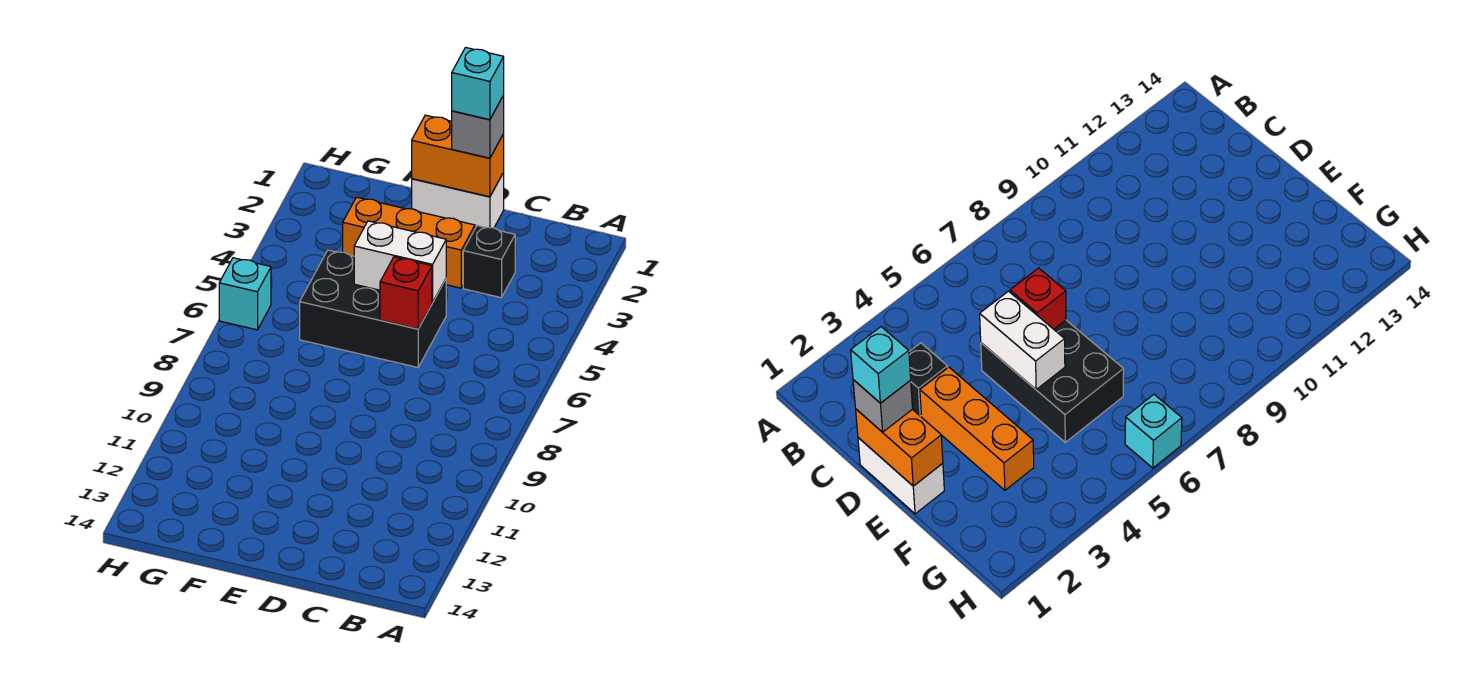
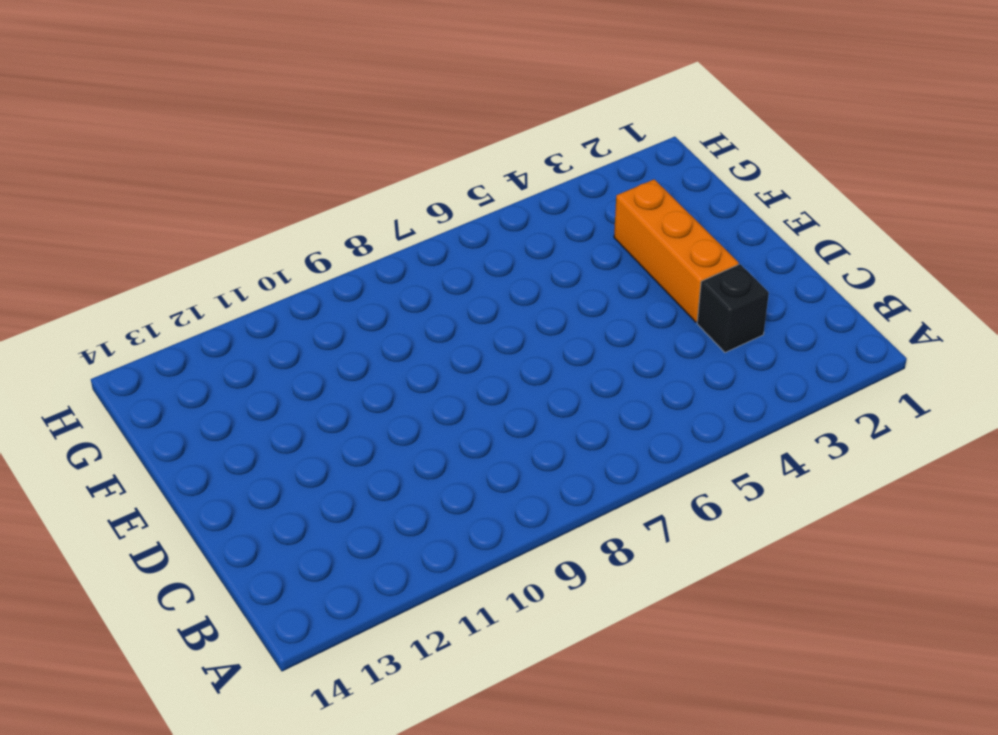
none -> white 1x2 brick [412,173,504,228]
none -> black 2x3 brick [300,250,446,367]

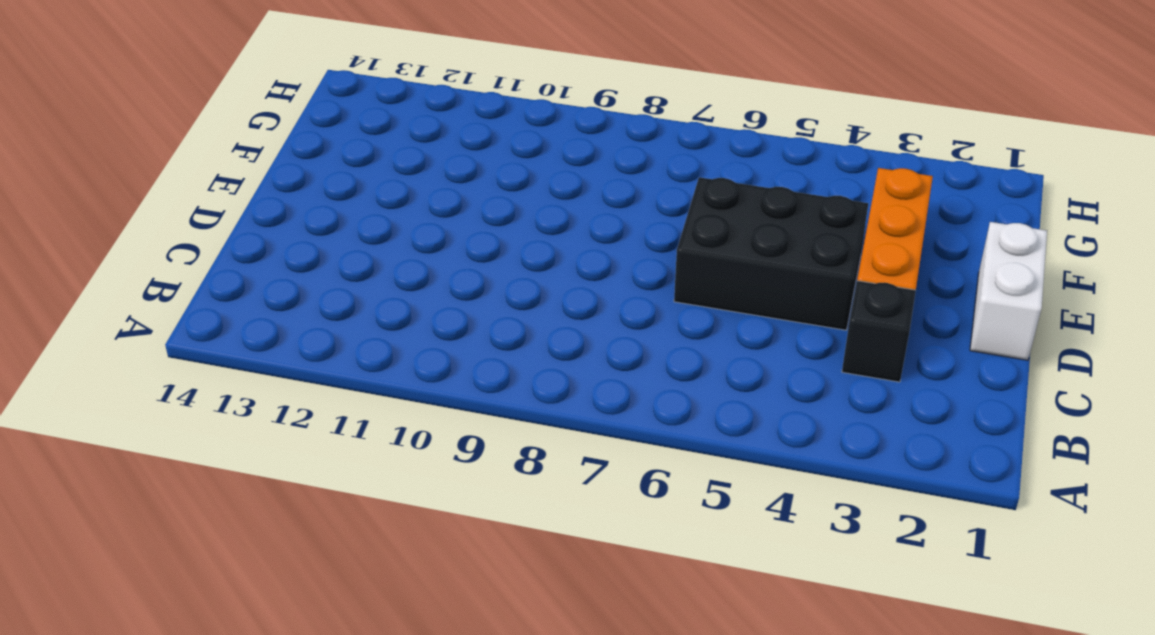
black 2x3 brick [674,177,869,330] -> black 2x3 brick turned to [300,250,446,367]
none -> cyan 1x1 brick [219,258,271,330]
none -> orange 1x2 brick [412,115,504,197]

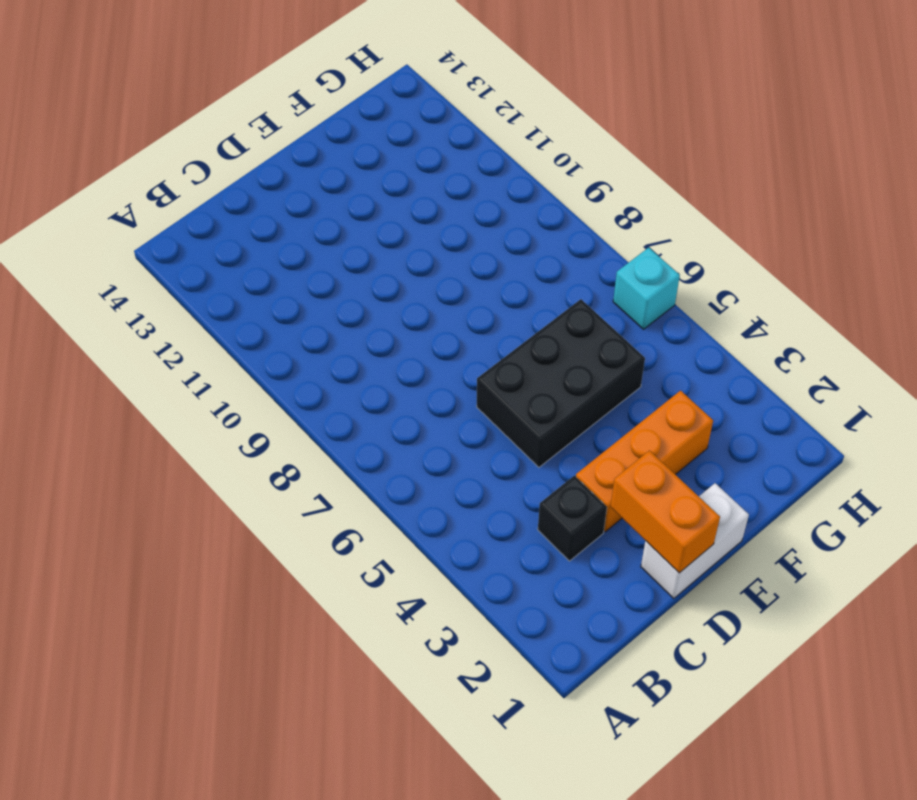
orange 1x2 brick [611,451,720,573] -> orange 1x2 brick turned to [412,115,504,197]
none -> white 1x2 brick [354,221,446,303]
none -> red 1x1 brick [380,257,432,329]

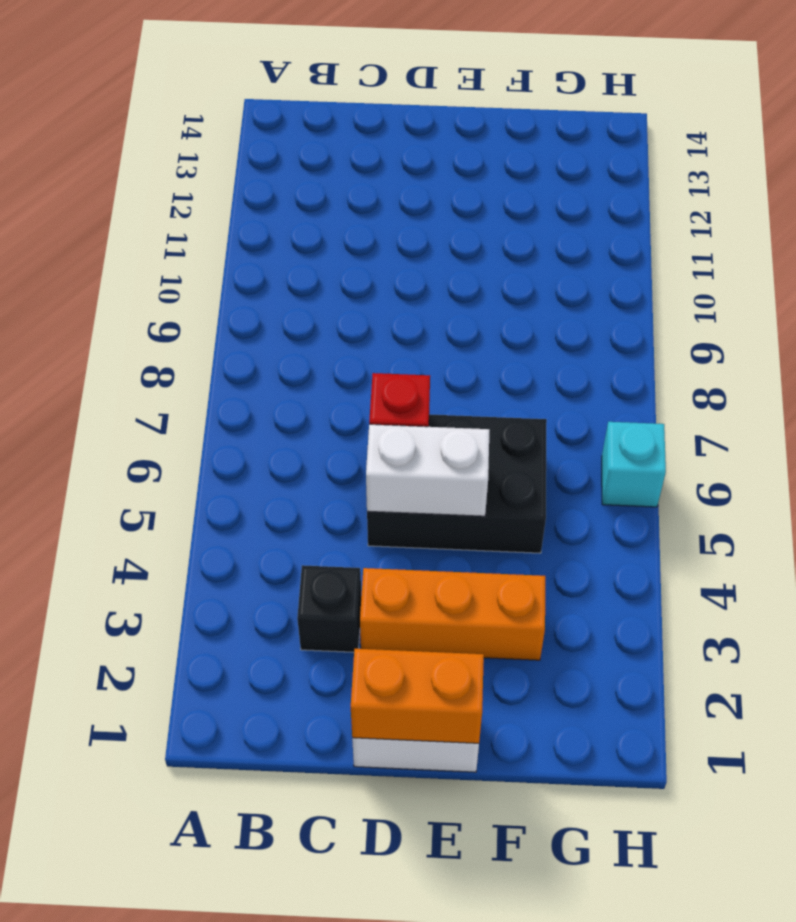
none -> grey 1x1 brick [452,95,504,158]
none -> cyan 1x1 brick [452,47,504,120]

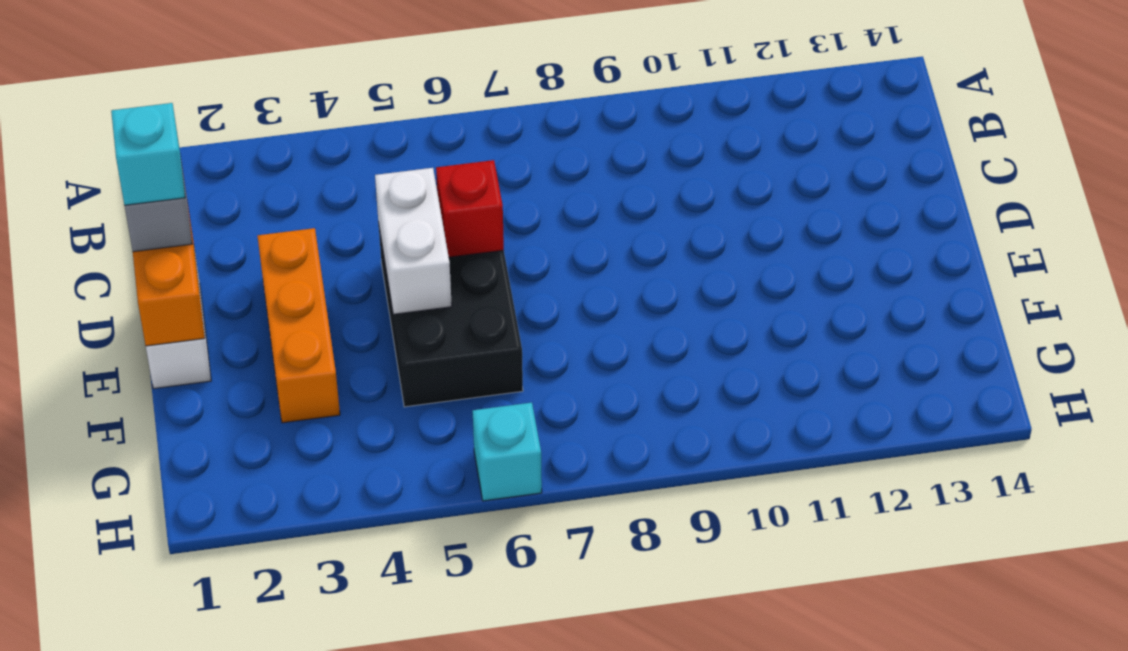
none -> black 1x1 brick [463,226,515,298]

